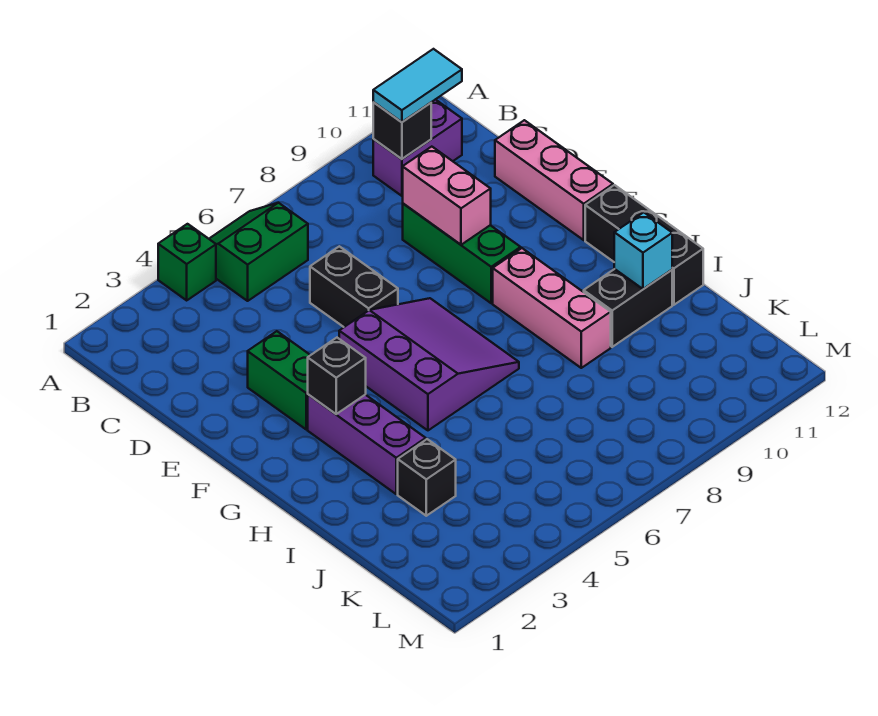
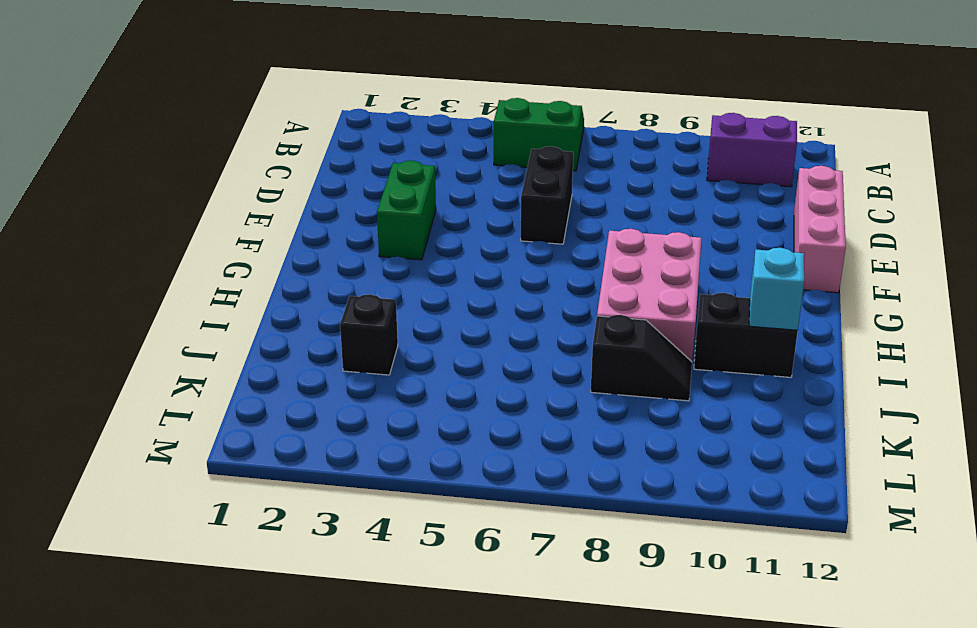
pink 2x3 brick [597,229,702,362] -> pink 1x3 brick [493,248,611,368]
black 1x2 slope [591,315,692,401] -> none
none -> green 1x1 brick [158,224,216,300]
none -> green 1x3 brick [403,204,521,303]
none -> purple 3x3 slope [339,298,519,430]

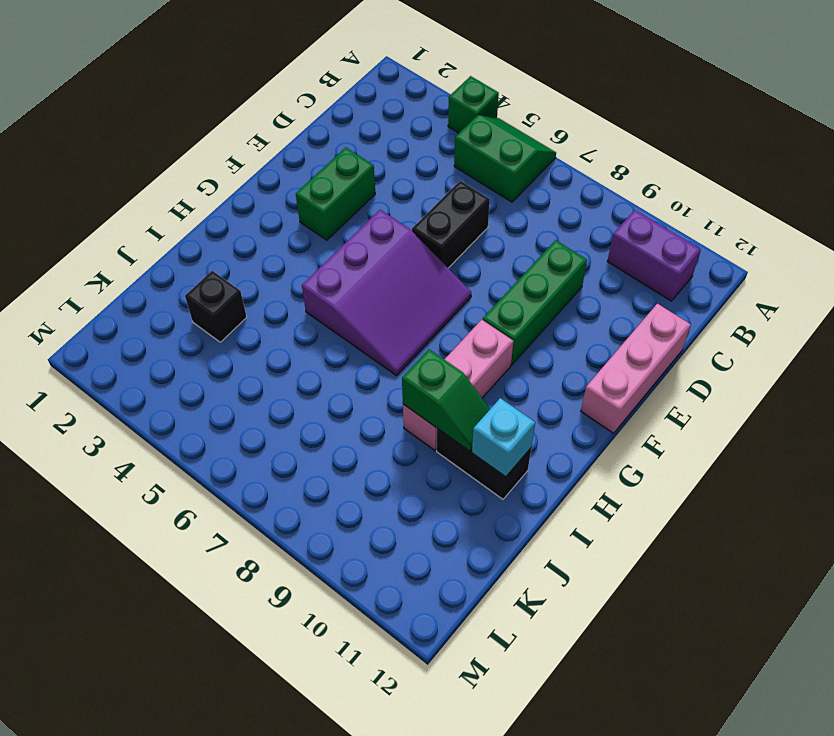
green 1x2 slope [402,349,490,451] -> none
none -> purple 1x3 brick [308,394,426,494]
none -> black 1x3 brick [585,185,703,305]
none -> black 1x1 brick [373,102,431,159]

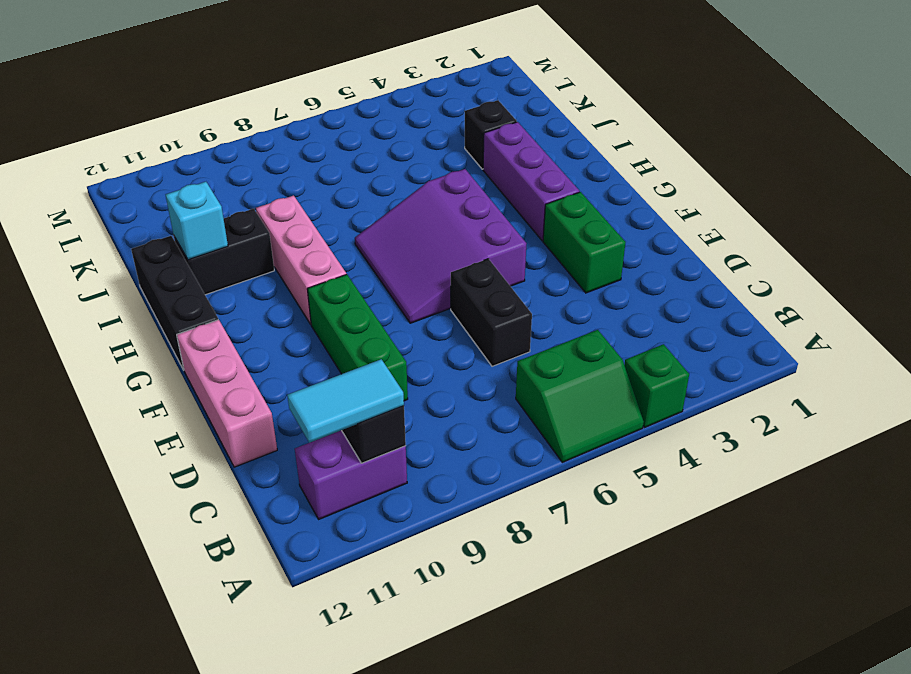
none -> pink 1x2 brick [403,147,491,245]
none -> black 1x1 brick [308,338,366,414]

